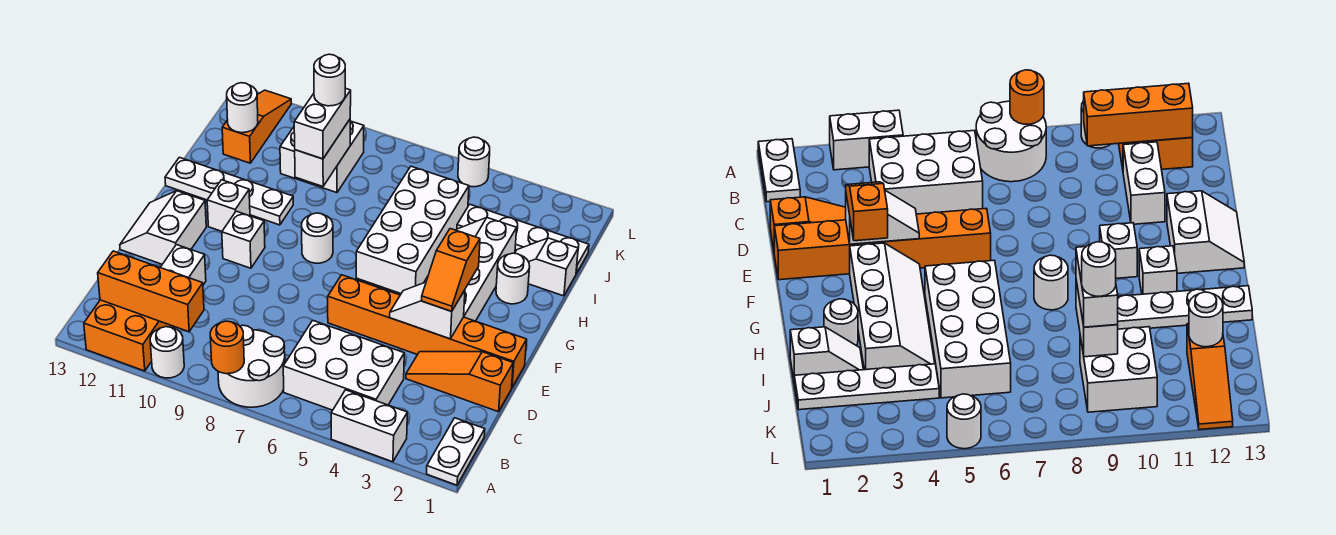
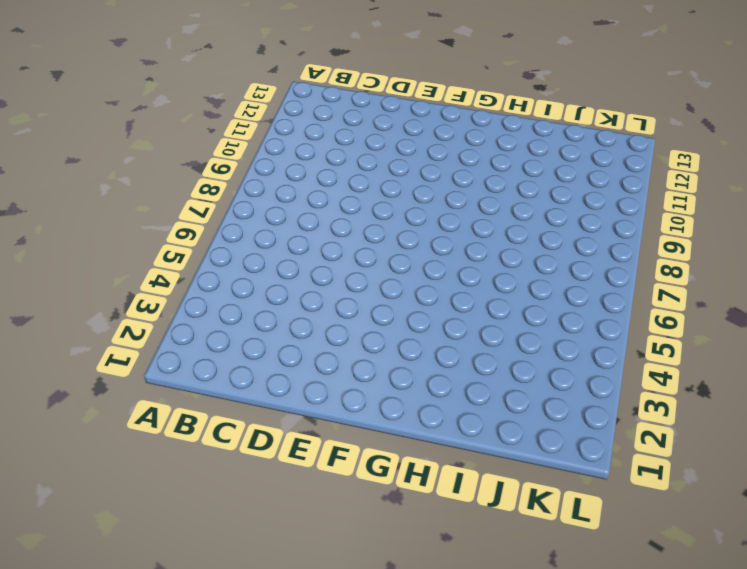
none -> white 1x2 plate [427,418,485,485]
none -> white 1x2 brick [331,390,407,462]
none -> white 2x2 round brick [218,325,285,407]
none -> white 1x1 round brick [150,327,184,378]

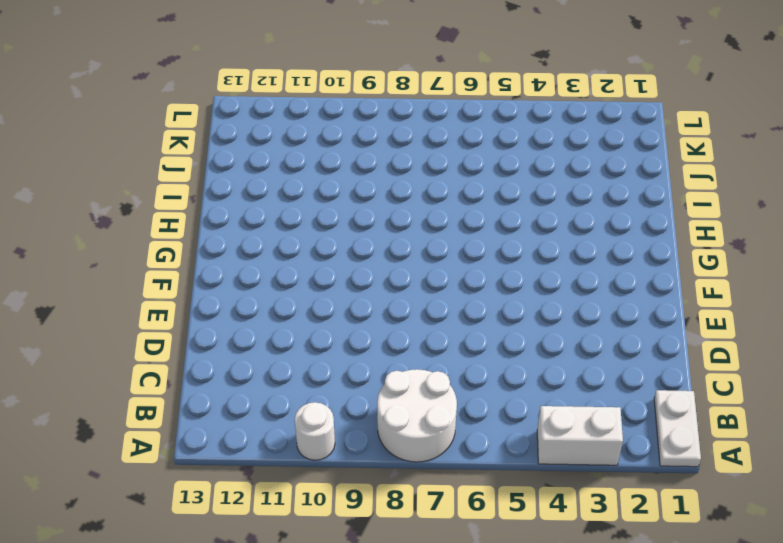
none -> orange 2x2 brick [84,300,174,371]
none -> white 2x3 brick [283,320,404,410]
none -> white 1x2 brick [160,245,206,285]
none -> orange 1x3 slope [406,352,513,412]

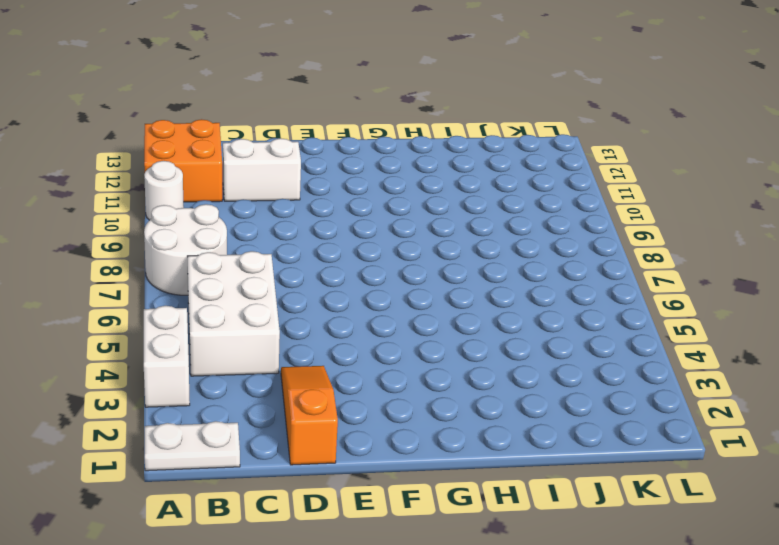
none -> orange 1x6 brick [328,275,527,387]
none -> white 2x2 slope [120,191,206,264]
none -> white 2x4 slope [424,218,517,321]
none -> white 1x1 brick [222,211,265,268]

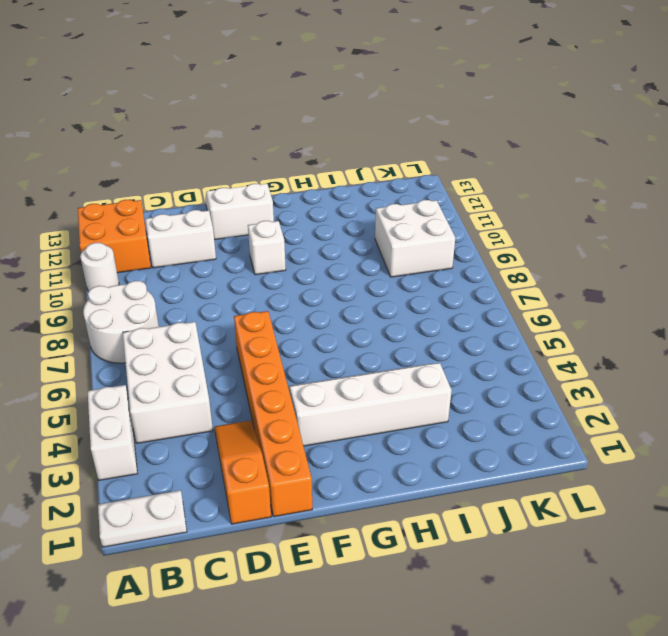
none -> white 2x4 brick [356,166,469,294]
none -> white 1x1 round brick [302,213,333,263]
none -> white 1x1 brick [207,180,250,231]
none -> white 1x1 round brick [496,253,530,304]

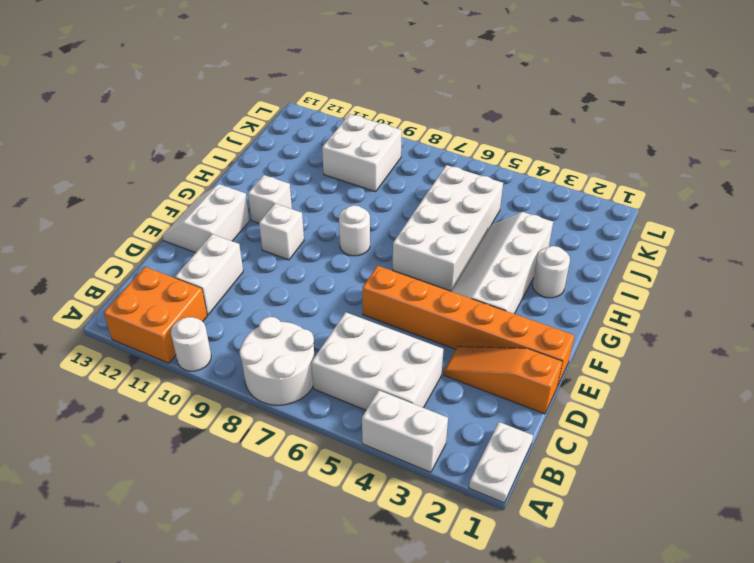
none -> white 1x4 plate [165,157,293,225]
none -> white 1x2 slope [515,238,578,296]
none -> white 1x4 plate [457,204,589,274]
none -> orange 1x3 slope [222,90,292,163]

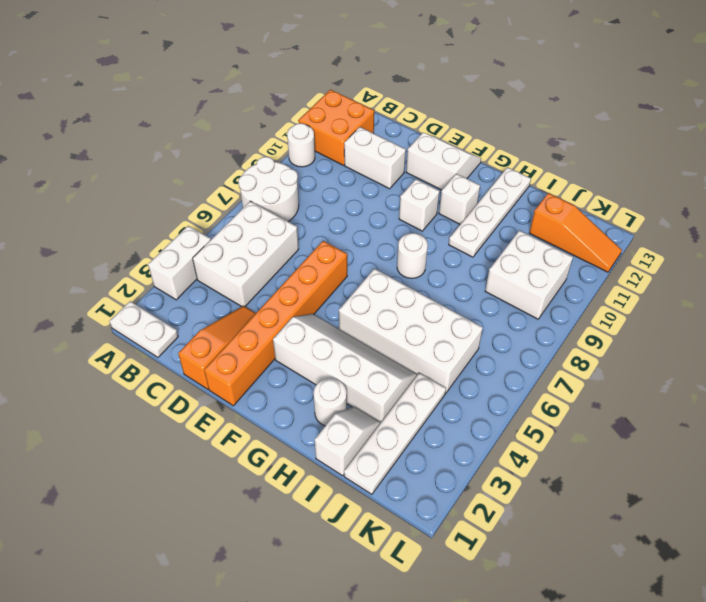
none -> white 1x1 round brick [458,137,490,187]
none -> orange 1x1 round brick [210,321,244,374]
none -> orange 1x3 brick [98,251,204,332]
none -> white 1x2 slope [390,282,465,339]

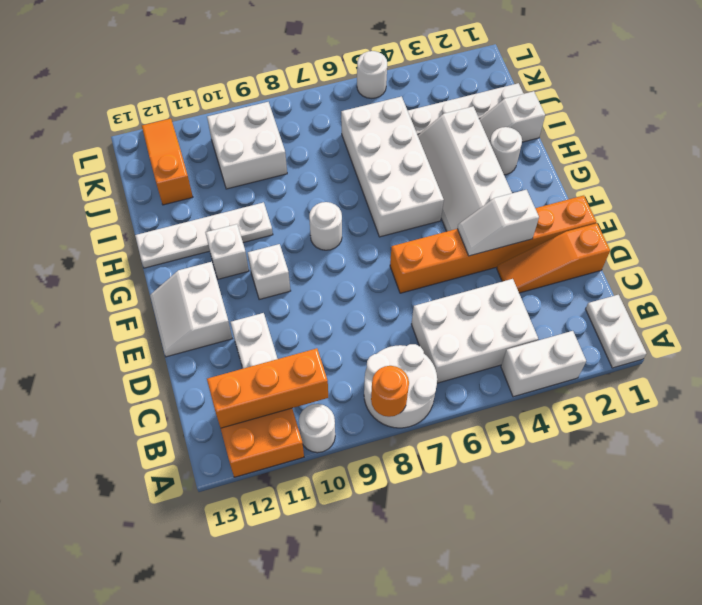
none -> white 1x2 brick [295,120,350,186]
none -> white 1x1 round brick [227,83,258,133]
none -> orange 1x2 slope [422,229,480,311]
none -> white 1x2 brick [294,88,351,159]

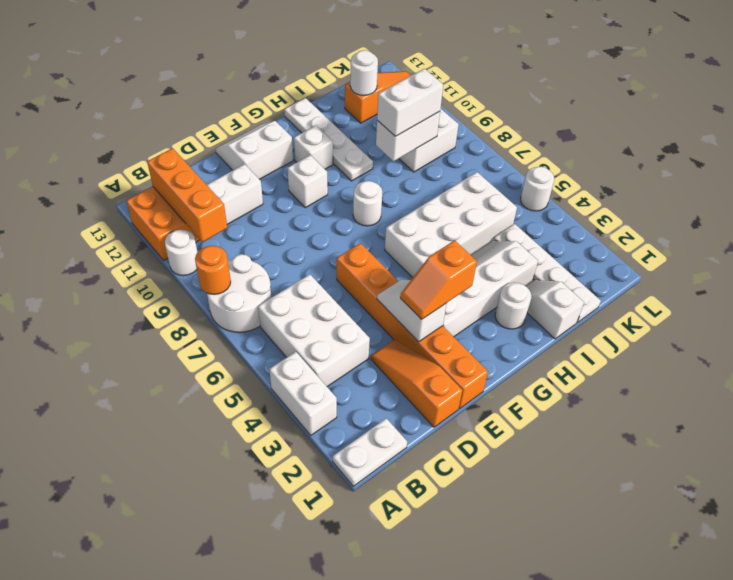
none -> white 1x1 round brick [314,54,345,106]

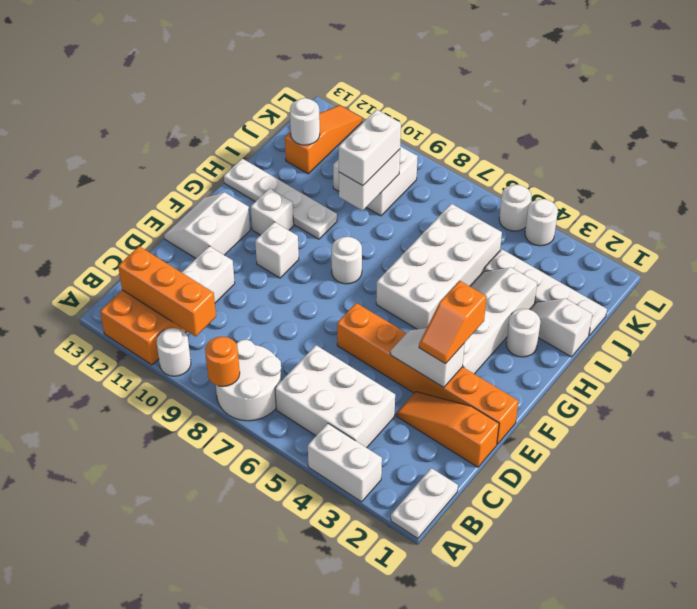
white 1x1 round brick [525,199,558,246] -> white 1x1 round brick moved to [314,54,345,106]

